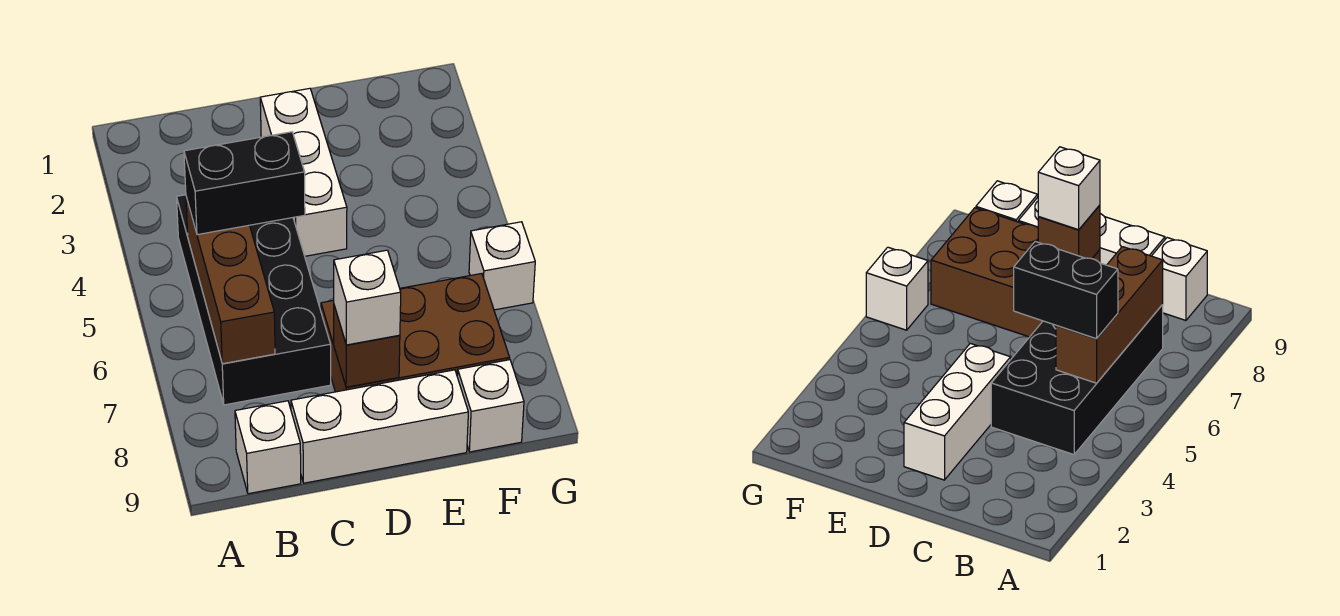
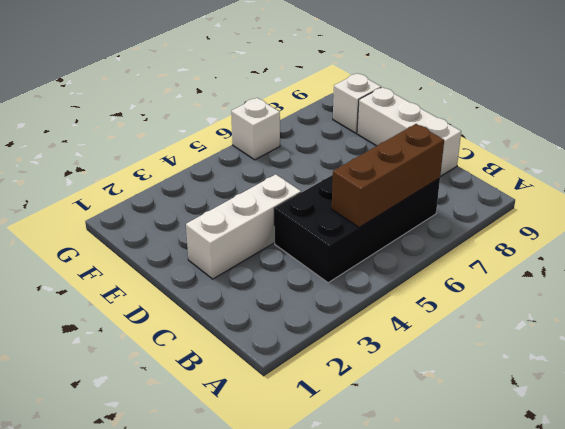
none -> white 1x1 brick [235,401,301,494]
none -> brown 2x3 brick [321,274,510,392]

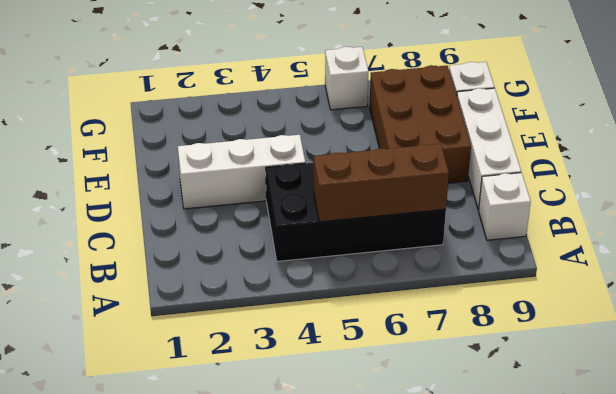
none -> brown 1x1 brick [334,306,400,387]
none -> black 1x2 brick [184,132,305,235]

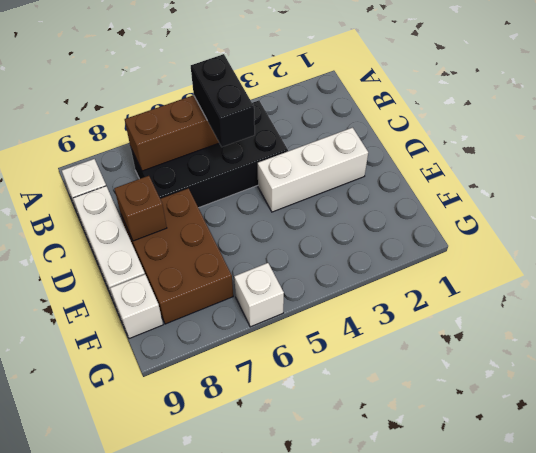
none -> white 1x1 brick [334,250,401,345]

